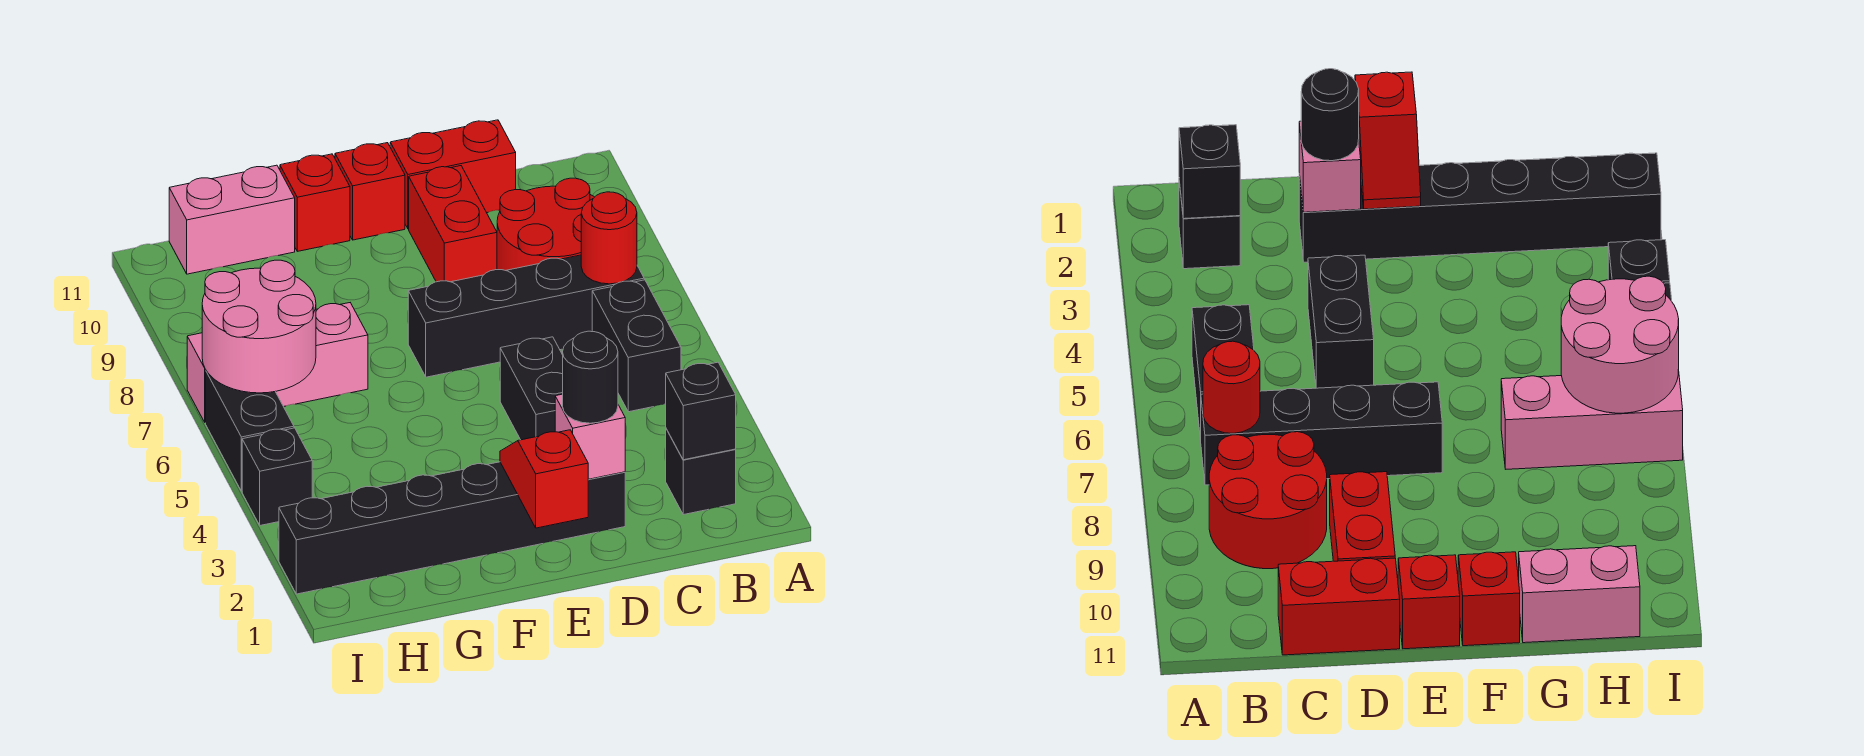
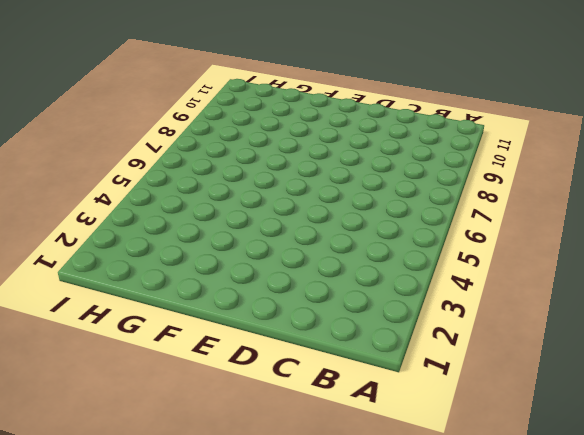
none -> black 1x1 brick [666,429,736,515]
none -> black 1x2 brick [592,280,681,412]
none -> black 1x4 brick [408,255,644,377]

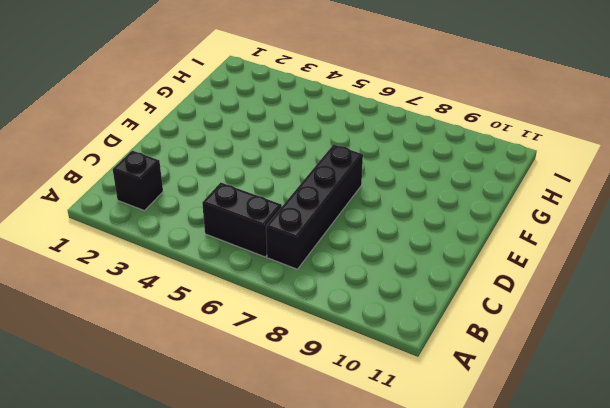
none -> red 2x2 round brick [497,178,594,271]
none -> red 1x2 brick [390,120,516,229]
none -> black 1x6 brick [279,462,625,594]

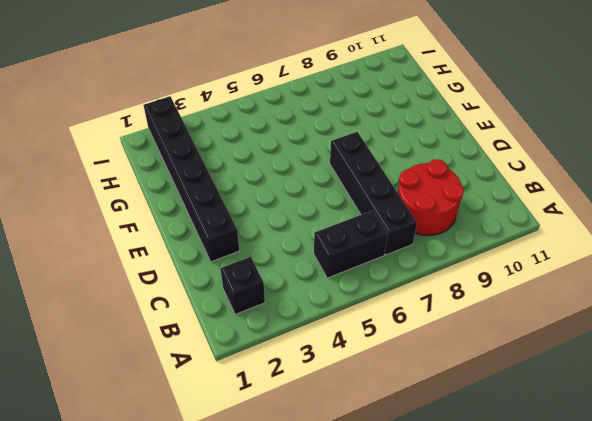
none -> red 1x2 brick [390,120,516,229]
none -> black 1x2 brick [500,337,563,440]
none -> red 1x2 brick [409,166,497,282]

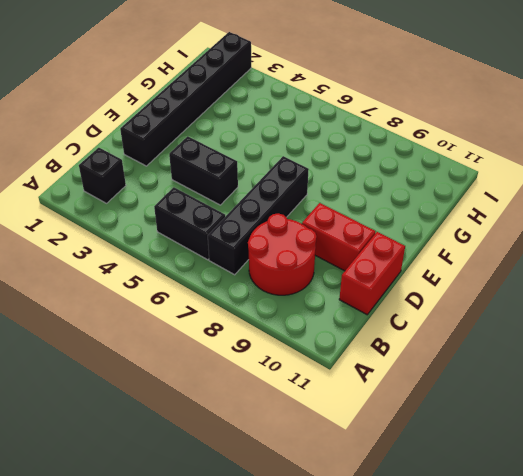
none -> red 1x1 brick [335,143,405,240]
none -> red 1x1 brick [280,154,350,251]
none -> pink 1x3 brick [187,303,368,423]

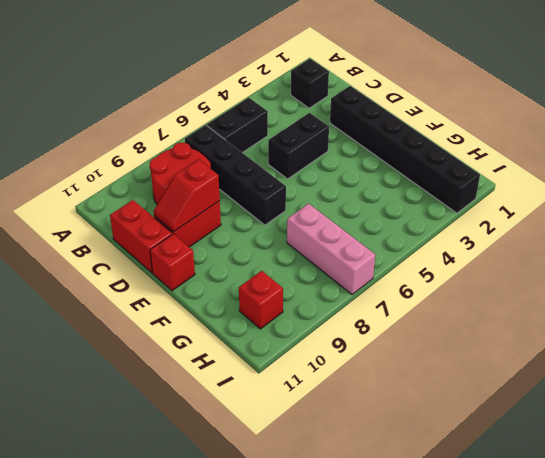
red 1x2 slope [154,160,220,232] -> red 1x2 slope moved to [500,430,588,528]
red 1x1 brick [239,271,283,329] -> red 1x1 brick moved to [280,154,350,251]
none -> pink 1x2 brick [169,165,295,274]
none -> black 1x1 brick [242,428,312,525]
none -> black 1x2 brick [206,371,294,491]

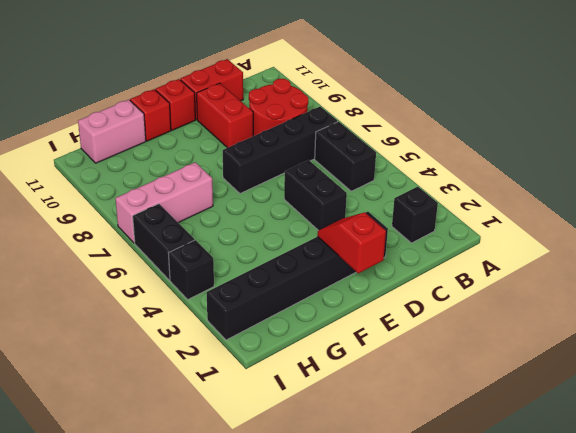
none -> black 1x1 brick [665,362,736,460]
none -> red 1x1 round brick [581,192,637,284]
none -> pink 1x1 brick [555,394,625,479]

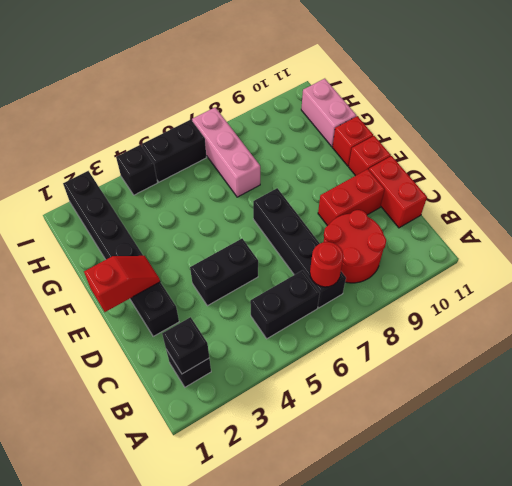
none -> pink 1x1 brick [555,394,625,479]
none -> pink 2x2 round brick [202,260,316,393]
none -> black 1x1 round brick [563,331,618,423]

